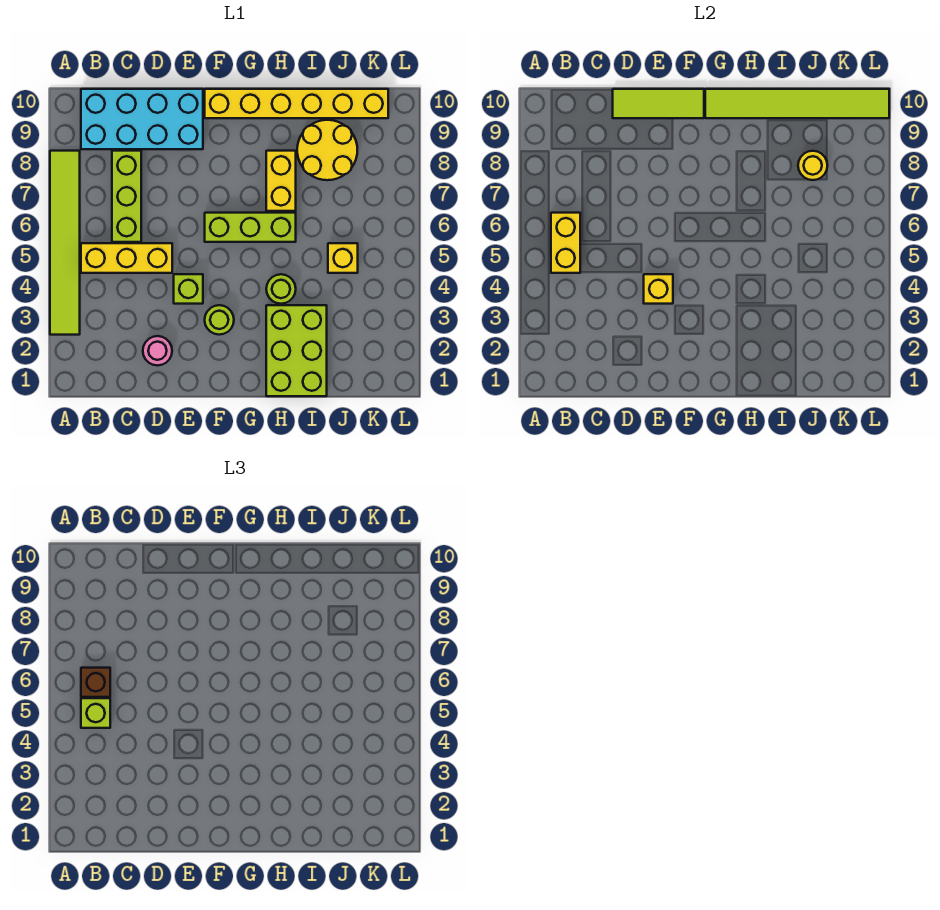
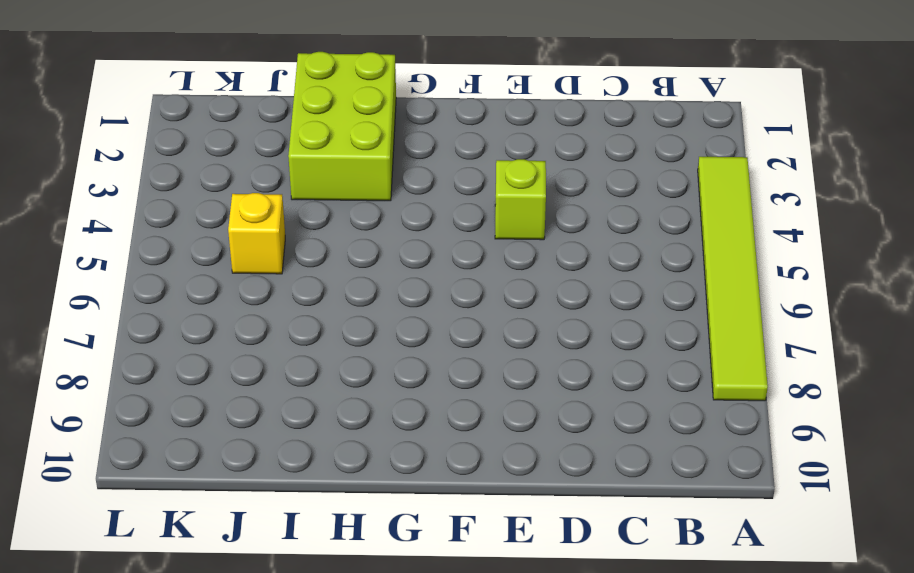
none -> yellow 1x3 brick [81,243,172,273]
none -> cyan 2x4 brick [81,89,203,149]
none -> lime 1x3 brick [112,151,141,242]

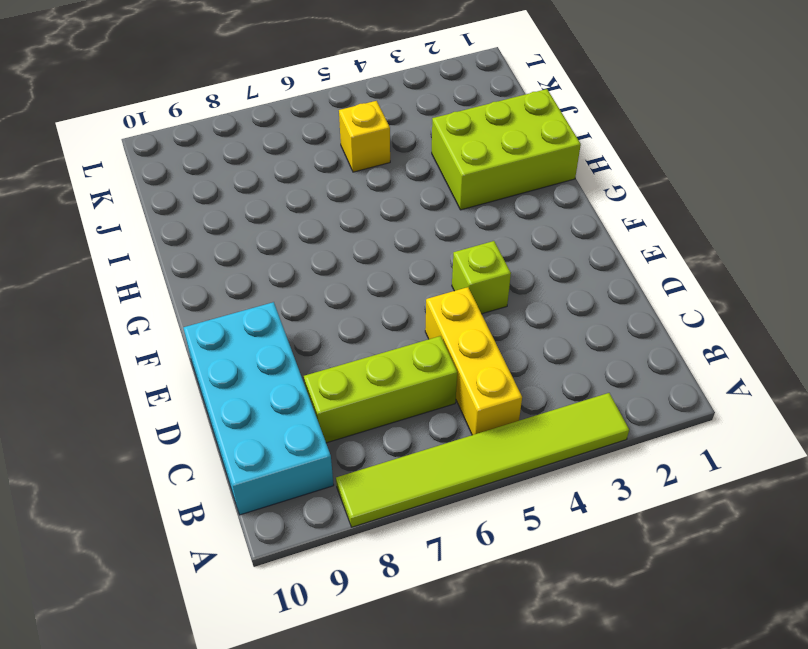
none -> pink 1x1 round brick [143,336,172,365]
none -> lime 1x1 round brick [205,305,234,335]
none -> lime 1x3 brick [205,213,296,242]

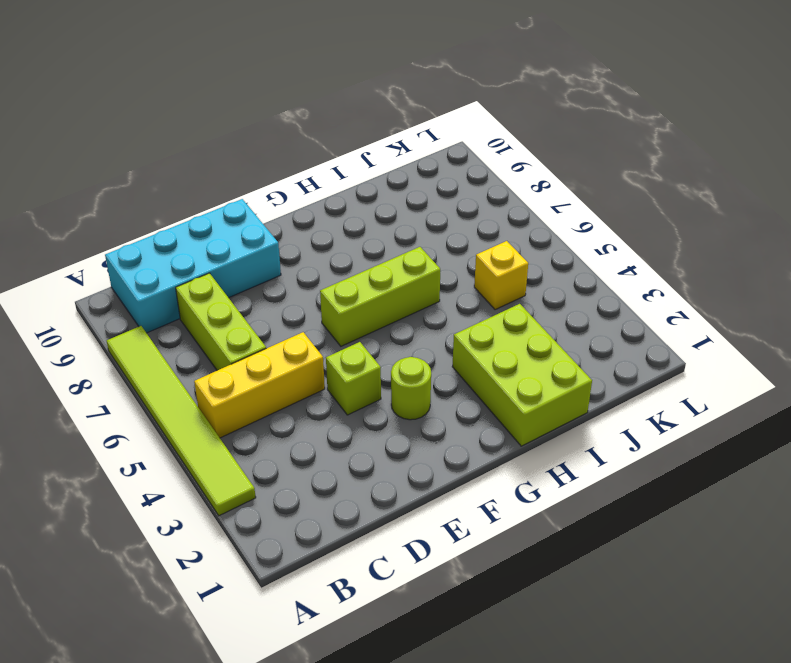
none -> pink 1x1 round brick [143,336,172,365]
none -> yellow 1x6 brick [205,89,388,118]
none -> lime 1x1 round brick [266,274,296,304]

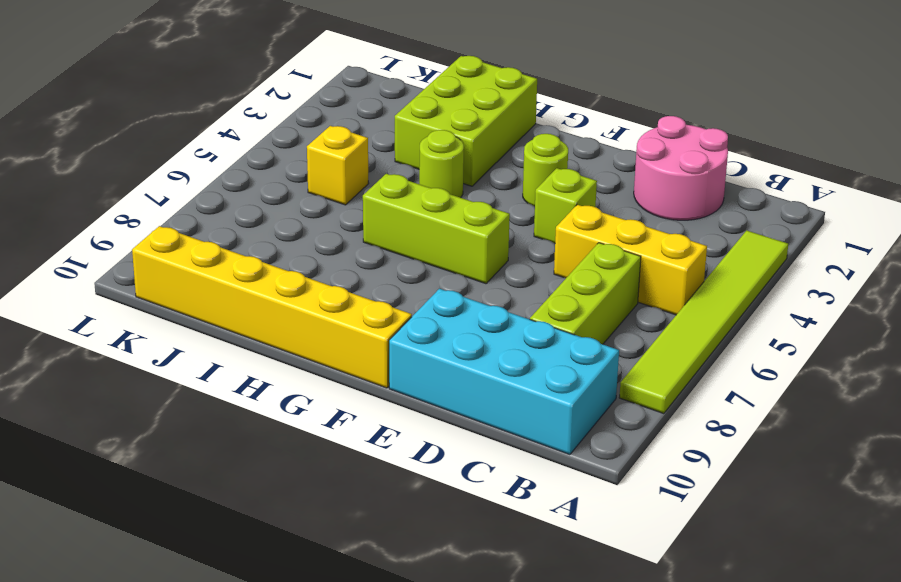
pink 2x2 round brick [634,116,728,220] -> pink 1x1 round brick [143,336,172,365]
none -> yellow 1x2 brick [266,151,296,211]
none -> yellow 2x2 round brick [297,120,357,180]
none -> yellow 1x2 brick [551,213,580,273]

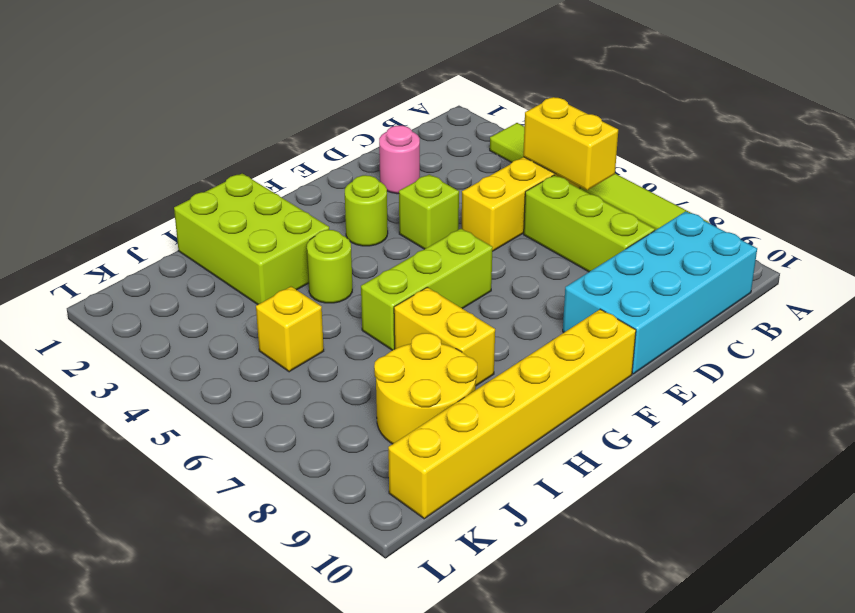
none -> lime 1x3 tile [613,89,704,118]
none -> yellow 1x1 brick [644,274,673,304]
none -> lime 1x6 tile [705,89,889,118]

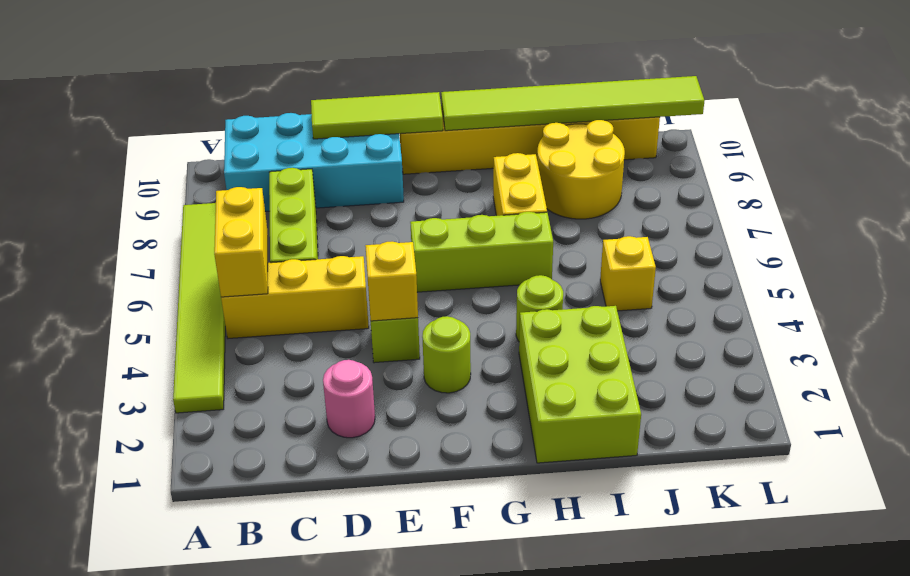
none -> yellow 1x1 round brick [798,151,827,180]
none -> lime 1x1 brick [81,698,110,728]
none -> brown 1x1 brick [81,668,110,697]

